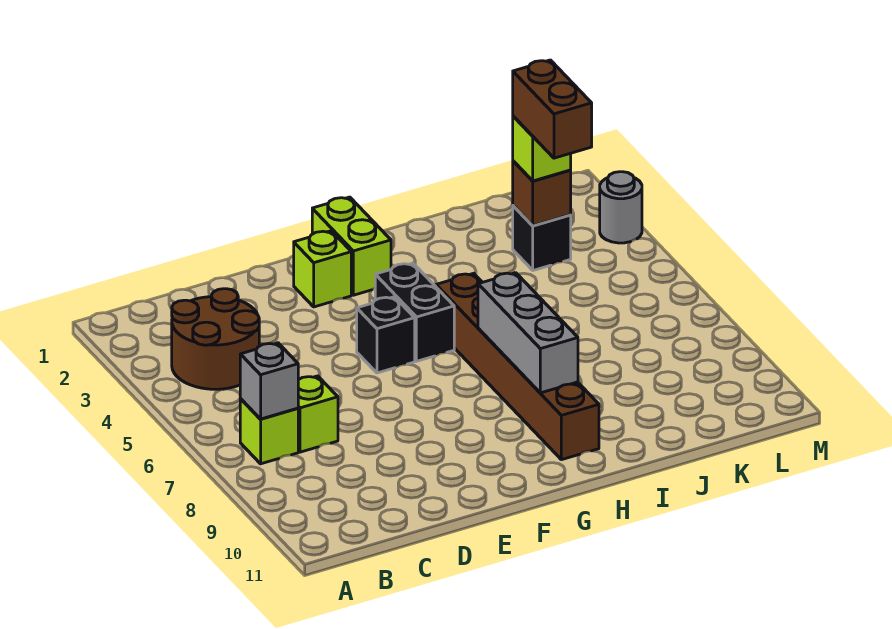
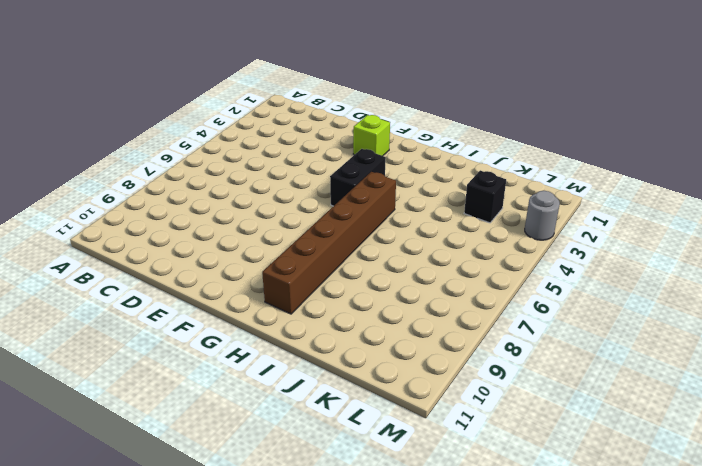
none -> brown 2x2 round brick [172,289,259,389]
none -> lime 1x1 brick [240,399,298,464]
none -> lime 1x1 brick [298,376,338,452]

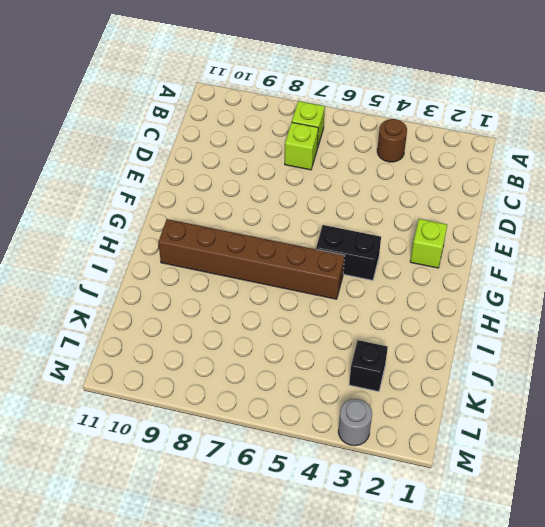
brown 1x1 round brick [377,119,407,162] -> brown 2x2 round brick [172,289,259,389]
none -> black 1x1 brick [357,297,415,373]
none -> lime 1x2 brick [312,197,391,295]
none -> grey 1x1 brick [240,343,298,419]

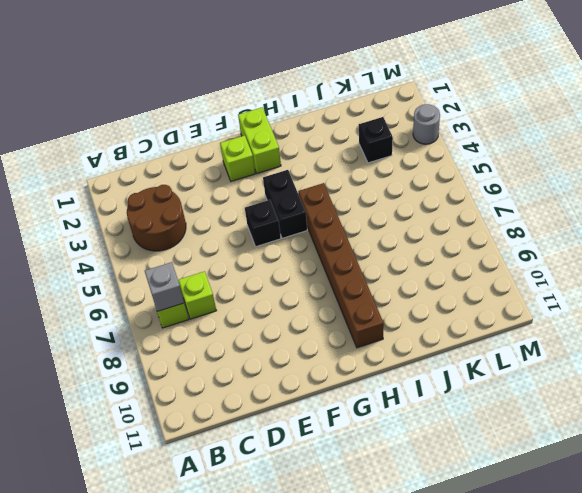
none -> grey 1x3 brick [478,273,578,393]
none -> brown 1x1 brick [513,161,571,226]
none -> lime 1x1 brick [513,116,571,181]

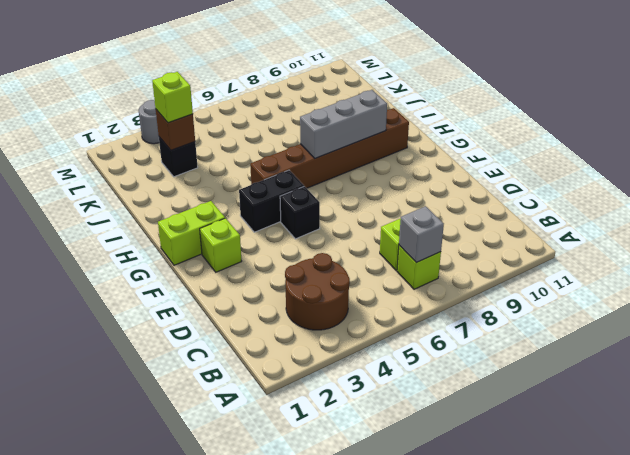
none -> brown 1x2 brick [513,60,592,158]

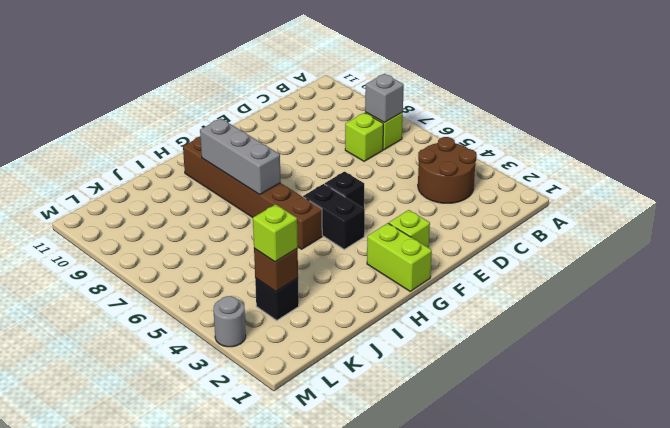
none -> brown 1x2 brick [513,60,592,158]

